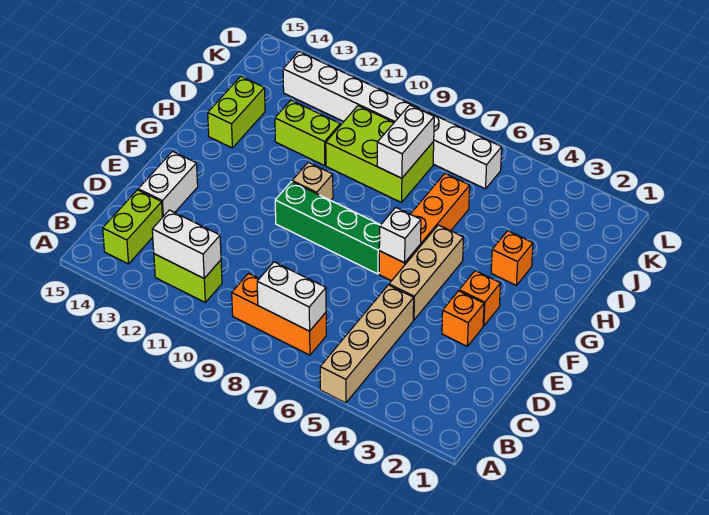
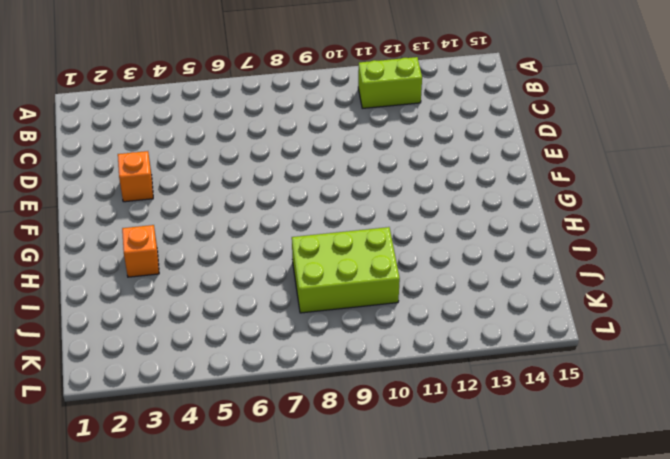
none -> tan 1x4 brick [320,285,414,403]
none -> orange 1x3 brick [232,273,326,355]
none -> lime 1x2 brick [103,190,163,264]

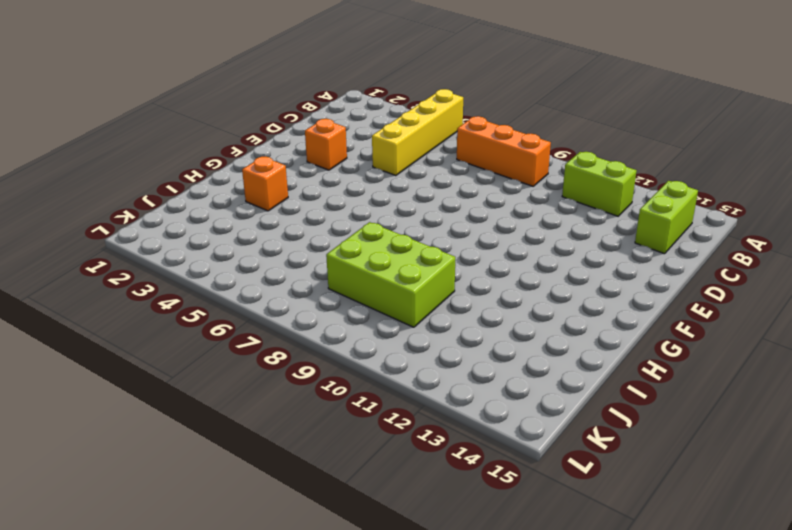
yellow 1x4 brick [372,89,463,176] -> tan 1x4 brick [320,285,414,403]
none -> white 1x2 brick [138,151,198,217]
none -> tan 1x3 brick [389,225,463,320]
none -> orange 1x1 brick [459,271,501,326]

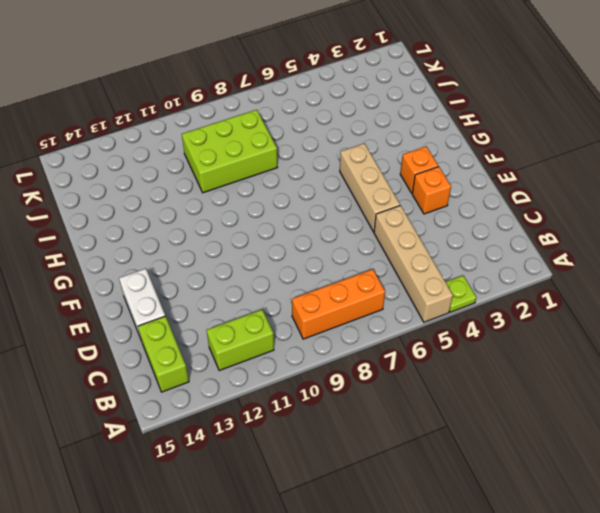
lime 1x1 plate [446,275,476,312] -> none
none -> orange 1x4 brick [379,174,470,281]
none -> green 1x4 brick [275,182,380,274]
none -> tan 1x1 brick [292,162,333,200]

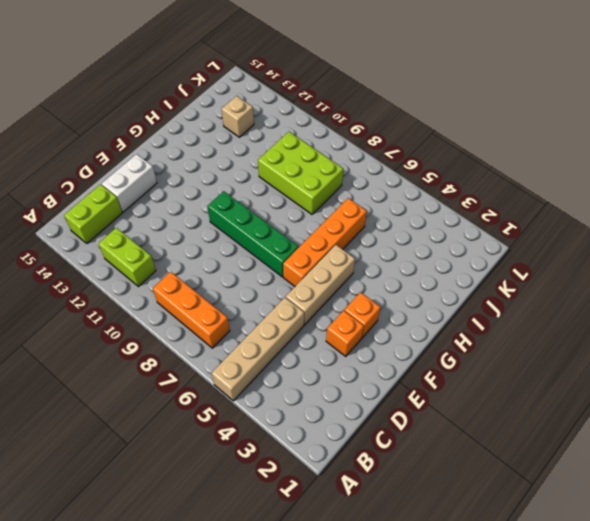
tan 1x1 brick [222,96,254,137] -> tan 1x1 brick moved to [292,162,333,200]
none -> orange 1x1 brick [491,231,533,285]
none -> lime 1x2 brick [208,76,265,148]
none -> lime 1x2 brick [275,100,340,166]

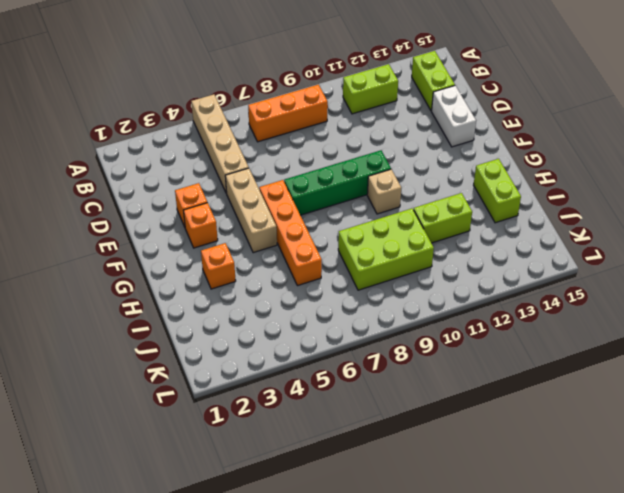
none -> white 1x8 brick [283,52,502,189]
none -> white 1x2 brick [257,262,326,331]
none -> white 1x2 brick [152,210,221,278]

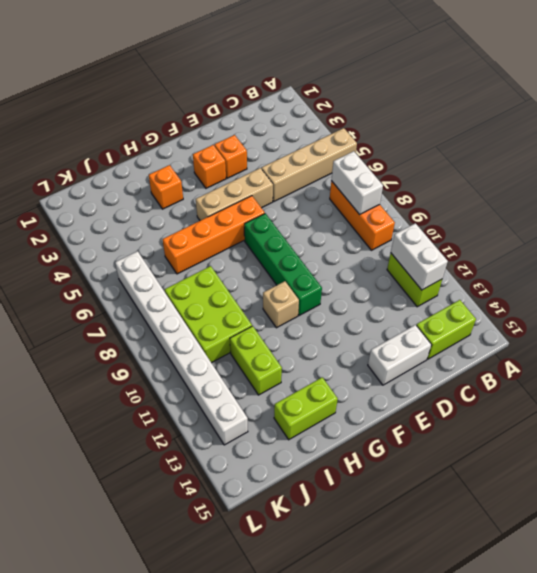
none -> white 1x1 brick [379,208,421,263]
none -> white 1x2 brick [377,105,434,178]

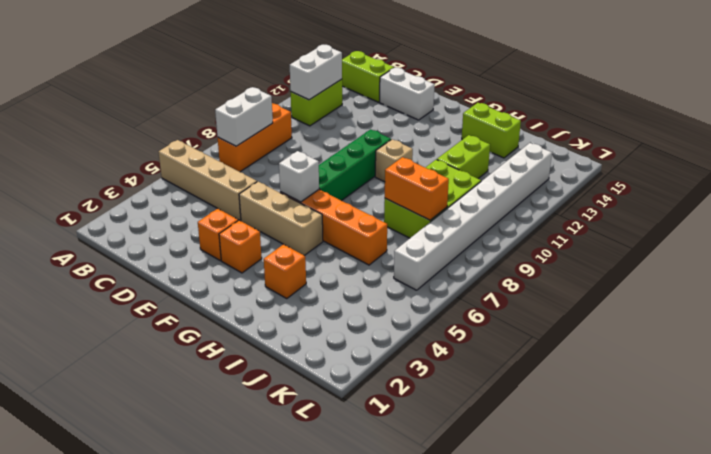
orange 1x2 brick [385,157,449,220] -> white 1x2 brick [377,105,434,178]

